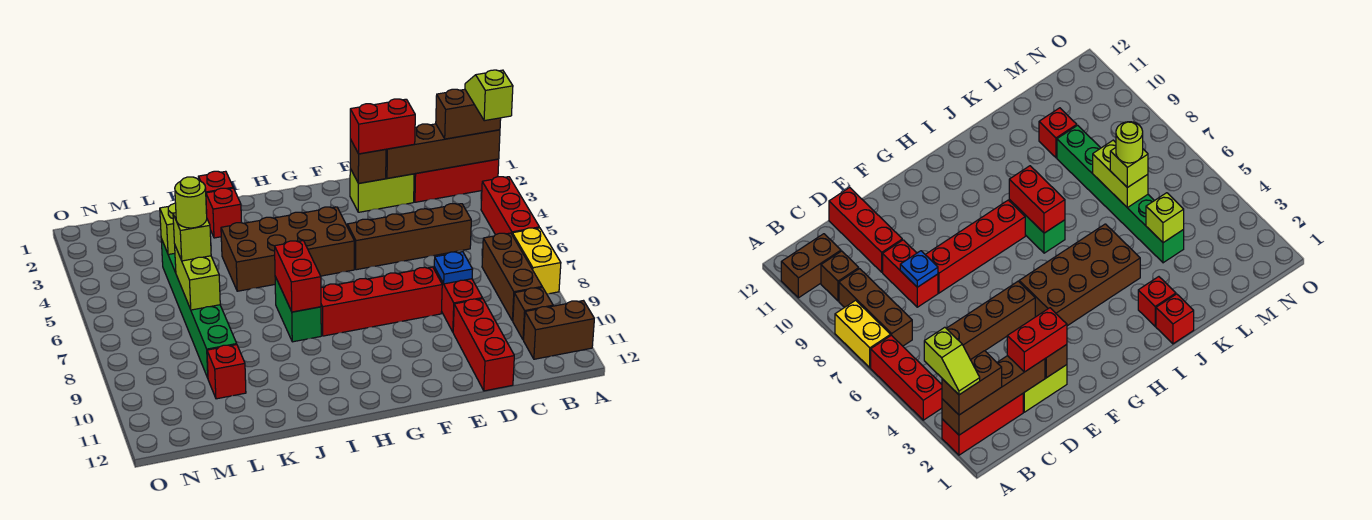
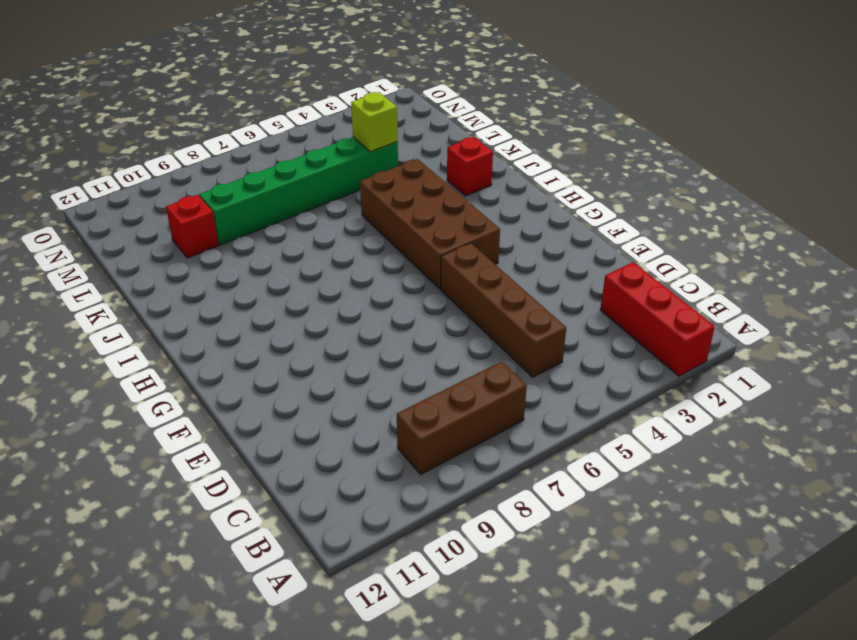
none -> red 1x3 brick [481,177,539,235]
none -> yellow 1x2 brick [512,228,561,294]
none -> brown 1x2 brick [524,301,594,359]

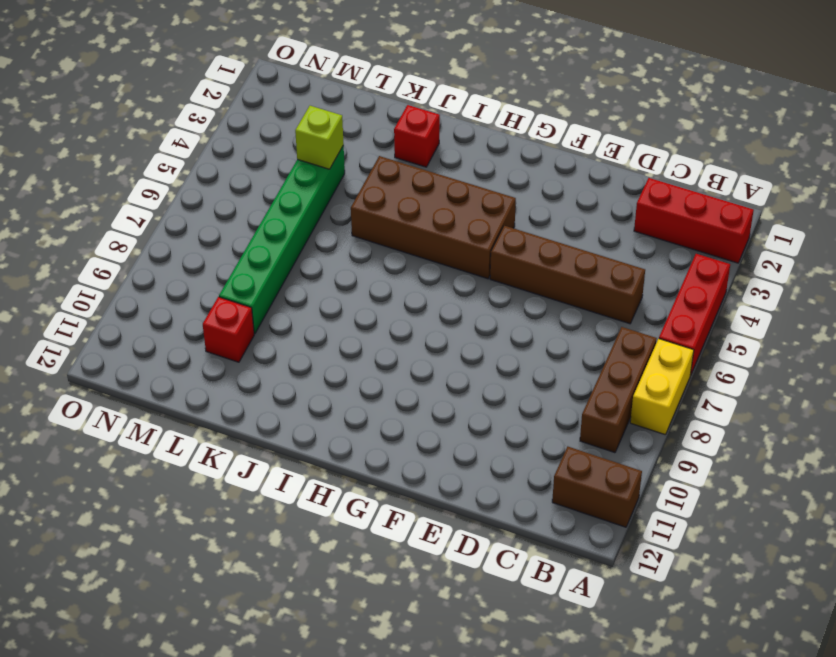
none -> brown 1x1 brick [513,287,553,340]
none -> lime 1x2 brick [350,169,414,212]
none -> red 1x2 brick [434,267,482,332]

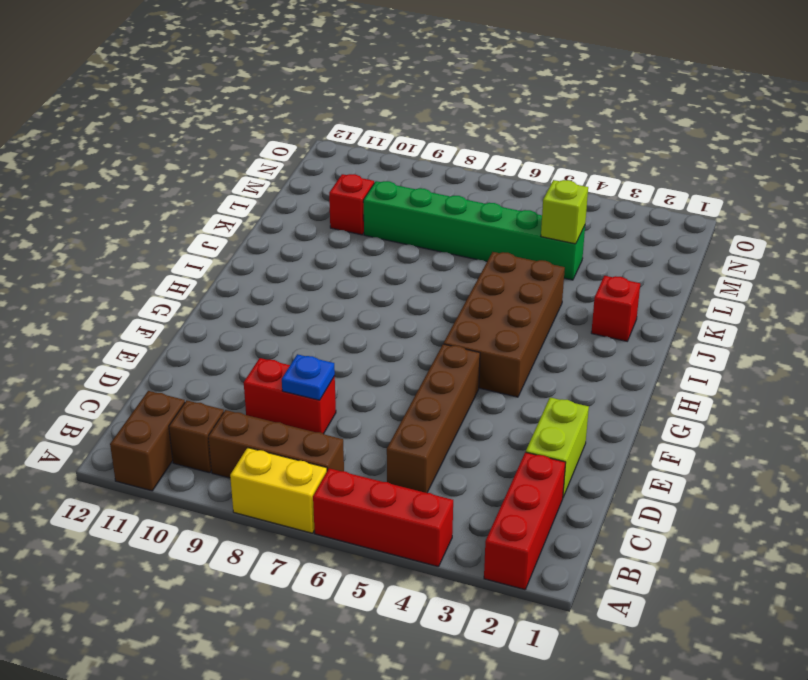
none -> red 1x3 brick [453,299,514,391]
none -> red 1x4 brick [321,267,442,336]
none -> green 1x2 brick [275,277,321,342]

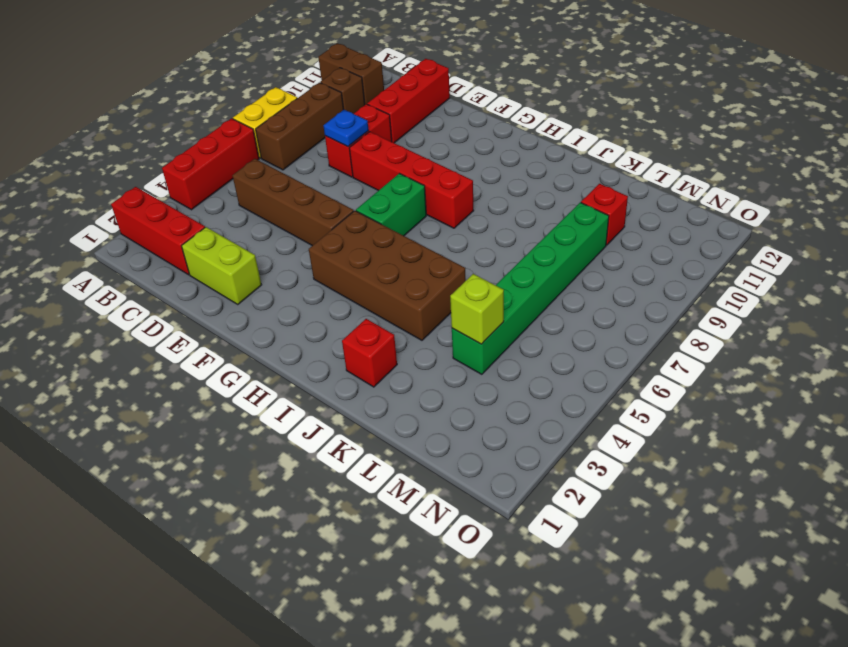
green 1x2 brick [356,173,426,236] -> green 1x2 brick moved to [275,277,321,342]
none -> red 1x1 brick [198,171,233,213]
none -> brown 1x4 brick [386,124,500,178]
none -> brown 1x1 brick [350,139,386,183]

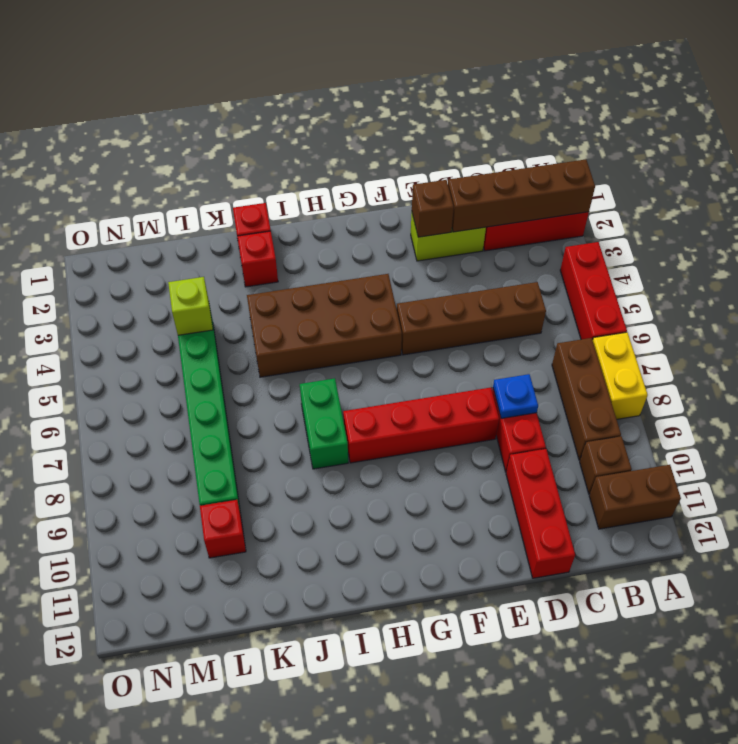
none -> red 1x2 brick [275,241,321,312]
none -> lime 1x2 brick [175,246,220,310]
none -> brown 1x2 brick [436,89,501,139]

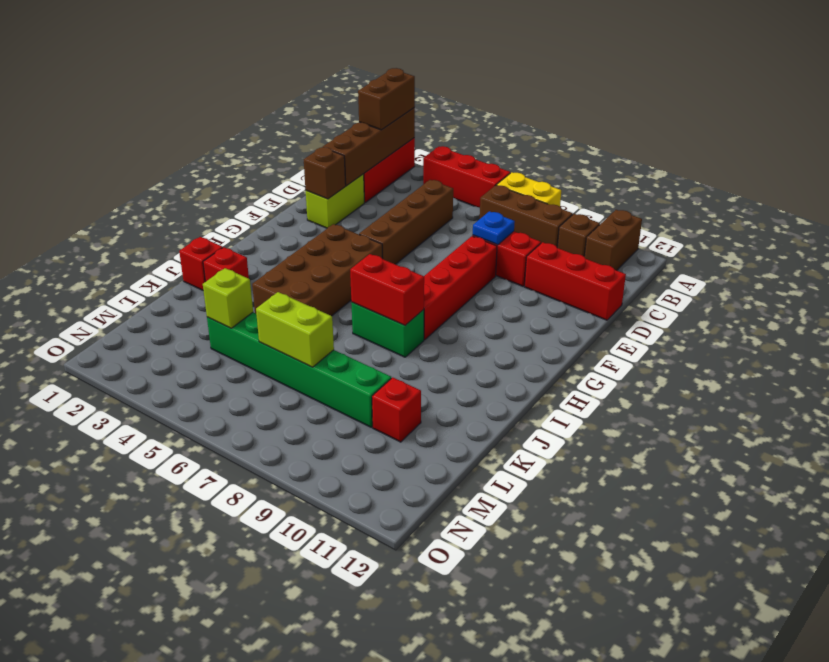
none -> red 1x2 brick [350,99,415,154]
none -> lime 1x1 brick [173,213,211,261]
none -> lime 1x2 slope [465,70,513,121]

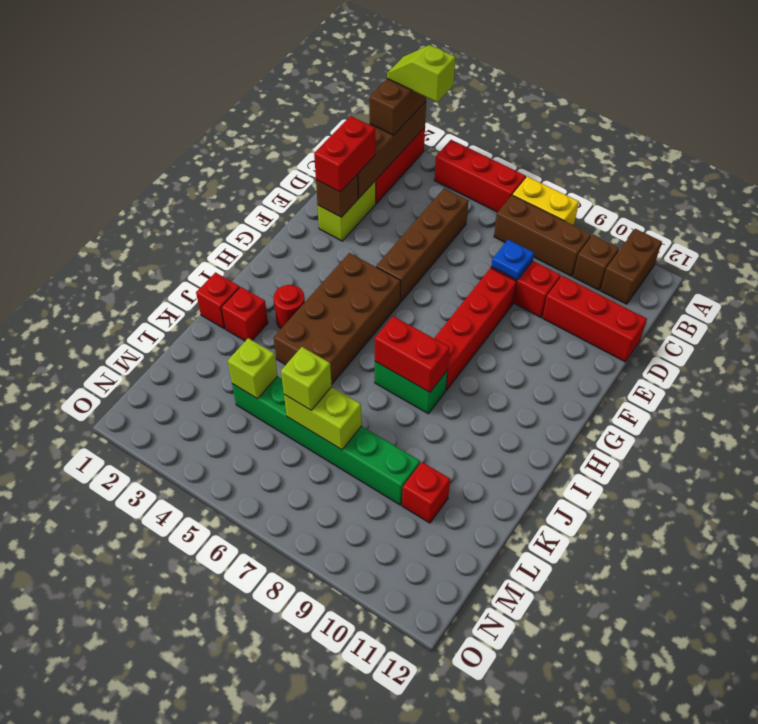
red 1x1 round brick [273,285,305,328] -> none
none -> lime 1x1 round brick [175,177,207,228]

